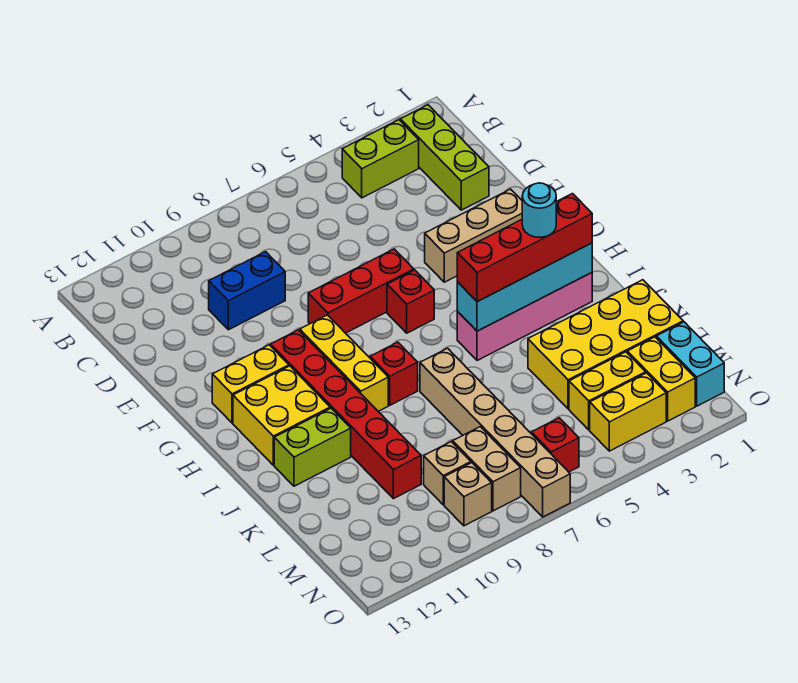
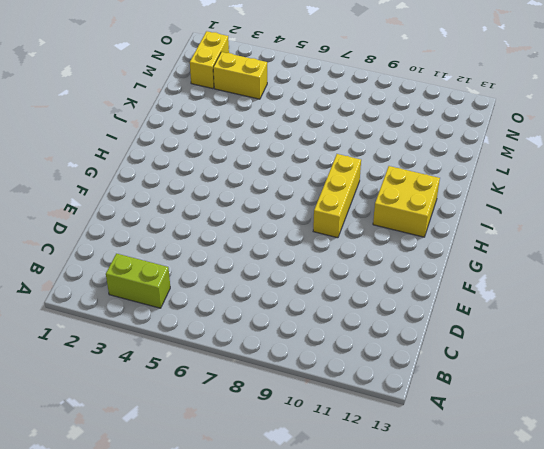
none -> lime 1x3 brick [400,105,489,210]
none -> blue 1x2 brick [209,252,285,330]
none -> tan 1x3 brick [425,189,522,282]

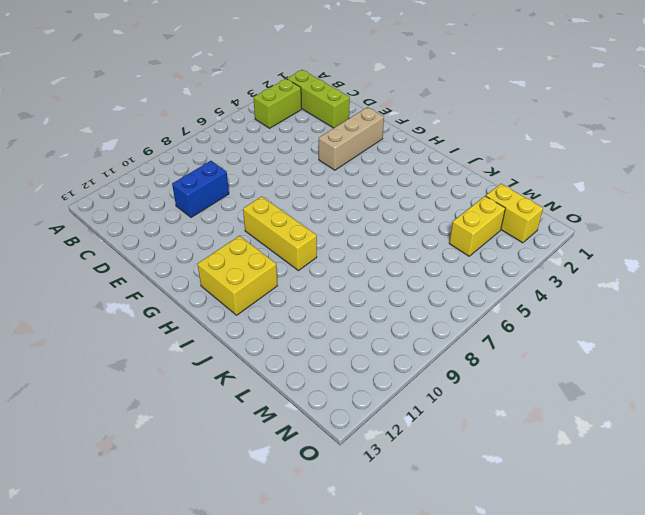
none -> red 1x3 brick [308,249,414,333]
none -> red 1x1 brick [387,270,434,333]
none -> red 1x6 brick [271,330,421,499]

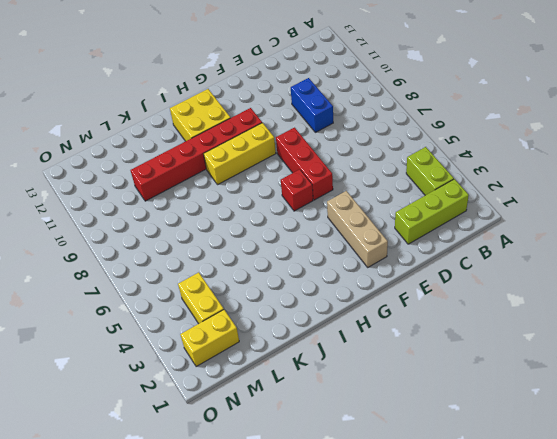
none -> yellow 1x2 brick [212,345,289,423]
none -> pink 1x4 brick [457,273,592,361]
none -> red 1x1 brick [370,342,418,405]

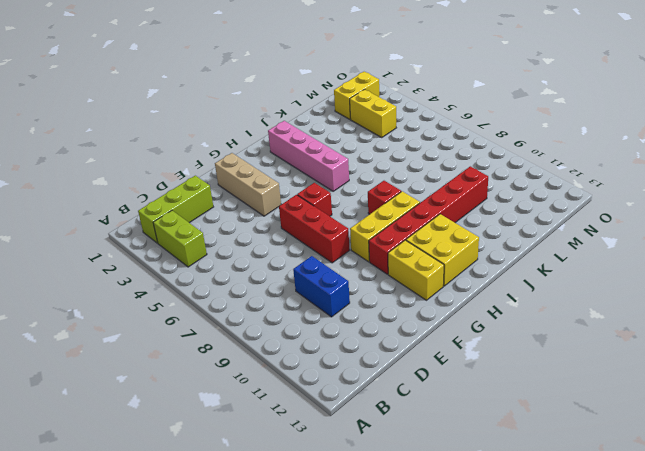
none -> tan 1x6 brick [420,348,570,517]
none -> lime 1x2 brick [274,408,351,486]
none -> yellow 2x4 brick [528,280,683,409]

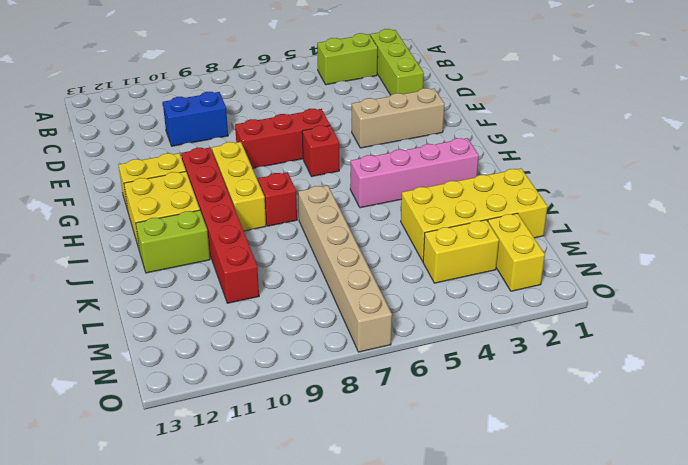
none -> cyan 1x2 brick [656,322,724,406]
none -> tan 1x2 brick [453,427,521,511]
none -> tan 1x1 brick [424,442,471,505]

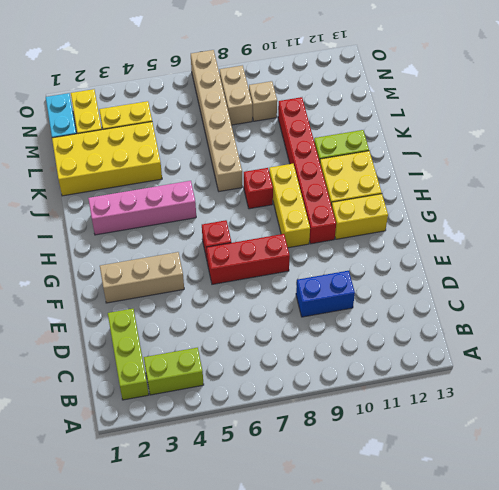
none -> yellow 1x2 brick [590,373,666,451]
none -> red 1x1 brick [532,418,579,472]
none -> tan 1x1 brick [444,463,492,526]

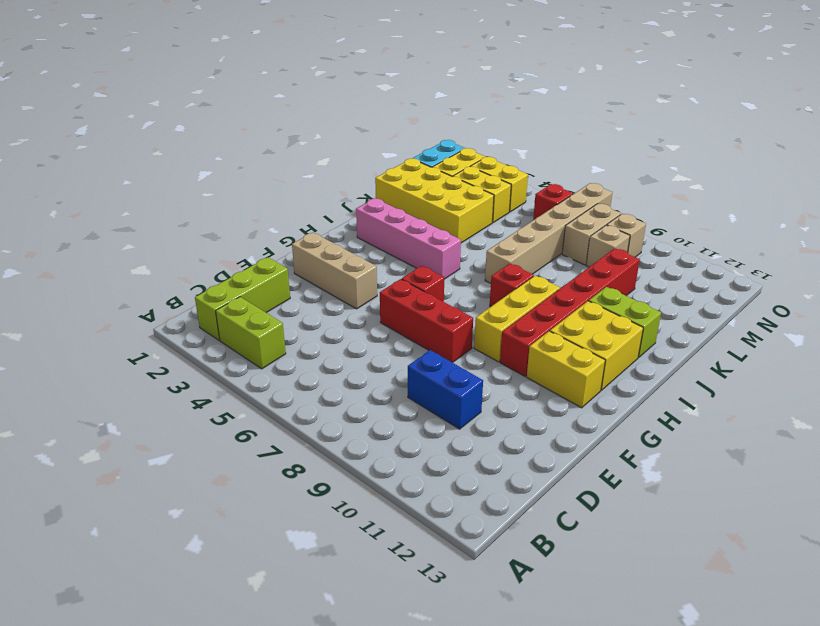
none -> cyan 1x4 brick [457,243,592,331]
none -> red 1x4 brick [457,194,592,302]
none -> cyan 1x1 round brick [522,183,556,237]

